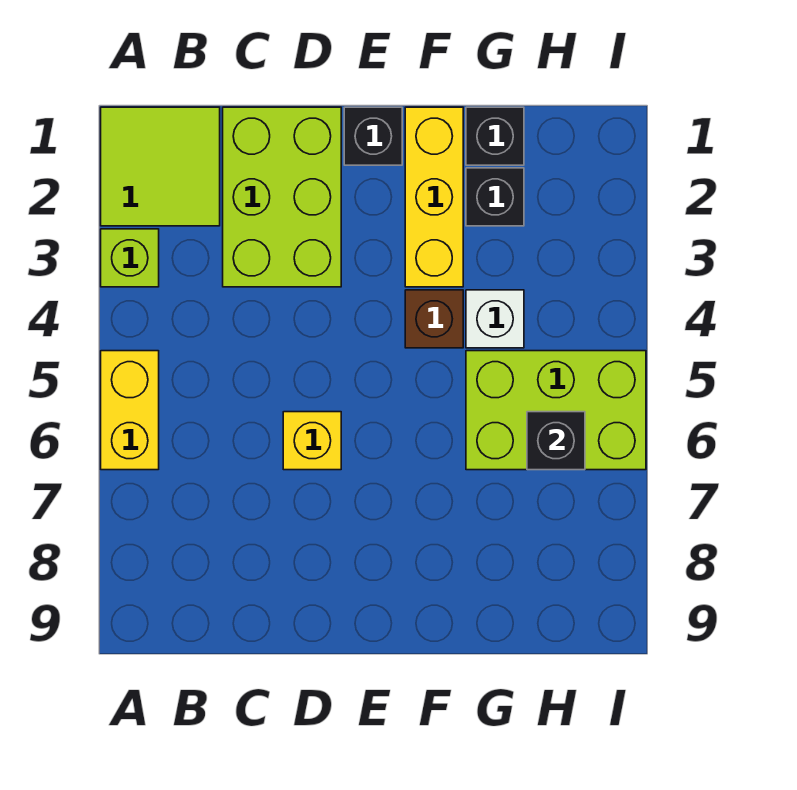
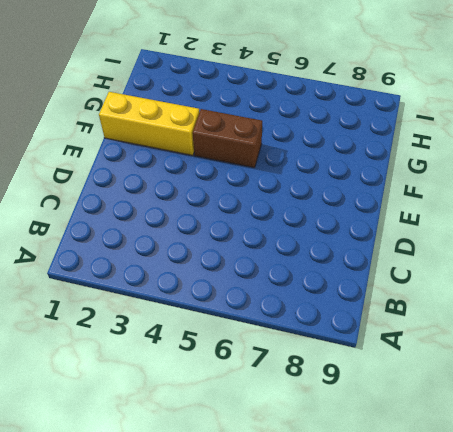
brown 1x2 brick [192,109,262,168] -> brown 1x1 brick [405,290,463,348]
none -> lime 2x2 tile [101,107,220,226]
none -> lime 1x1 brick [101,229,159,287]
none -> yellow 1x2 brick [101,351,159,470]

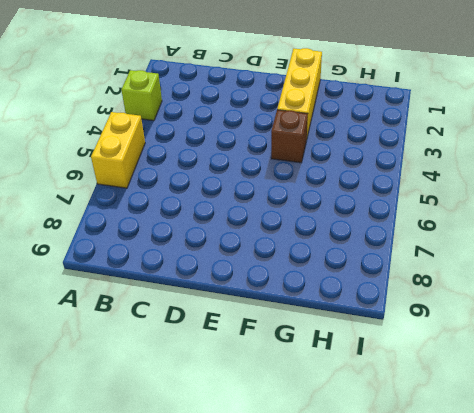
none -> lime 2x2 tile [101,107,220,226]
none -> lime 2x3 brick [223,107,341,287]
none -> yellow 1x1 brick [283,412,341,470]

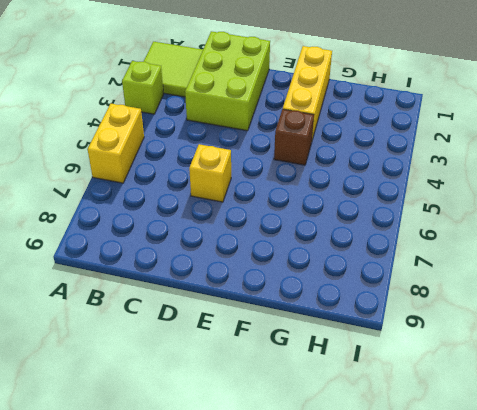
none -> black 1x1 brick [344,107,402,165]
none -> black 1x1 brick [466,107,524,165]
none -> black 1x1 brick [466,168,524,226]

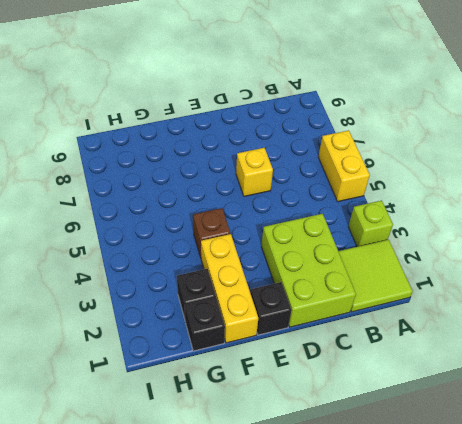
none -> white 1x1 brick [466,290,524,348]
none -> lime 2x3 brick [466,351,646,470]
none -> black 1x1 brick [527,412,585,470]

